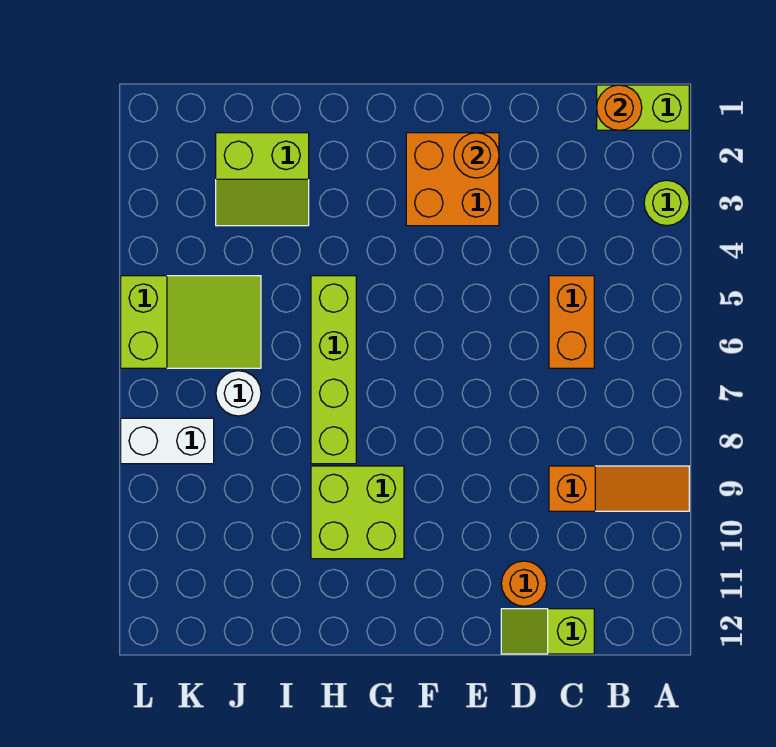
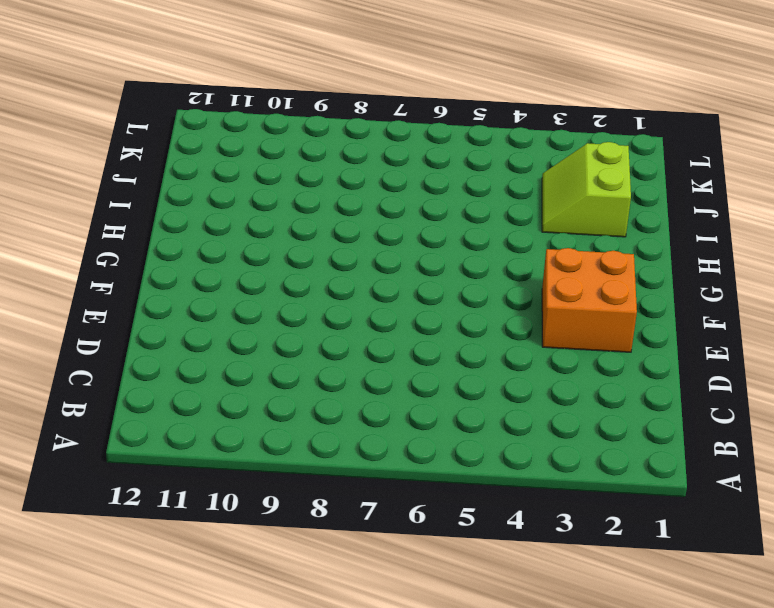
none -> lime 1x2 brick [597,85,689,130]
none -> lime 1x1 round brick [644,180,689,226]
none -> orange 1x3 slope [549,466,689,511]

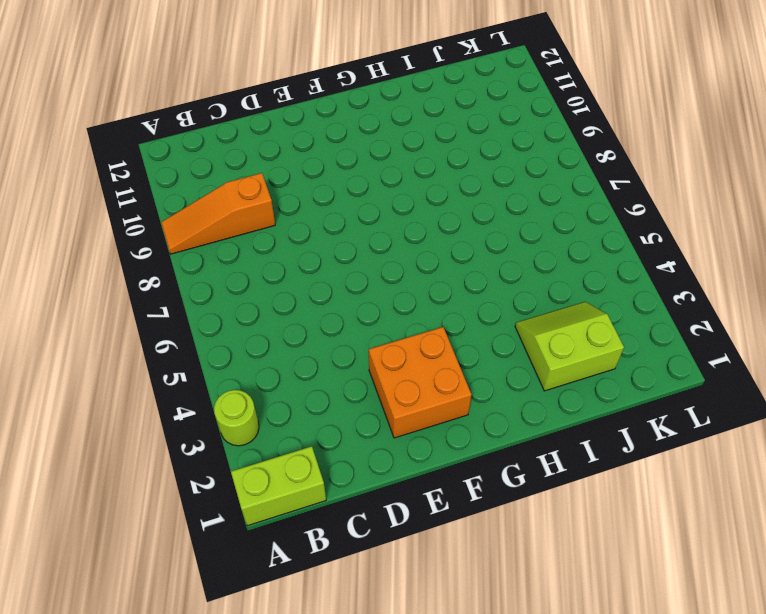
none -> orange 1x2 brick [549,276,594,368]
none -> lime 1x2 slope [501,609,594,654]
none -> orange 1x1 round brick [501,561,547,606]

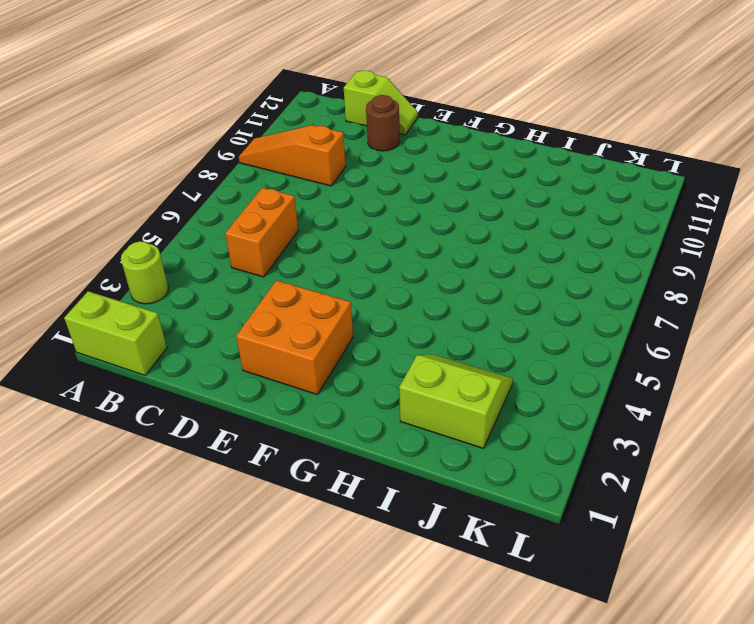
brown 1x1 round brick [366,95,400,151] -> orange 1x1 round brick [501,561,547,606]
none -> lime 2x2 brick [311,466,404,559]
none -> lime 1x4 brick [311,276,356,464]
none -> lime 2x3 slope [121,276,261,368]

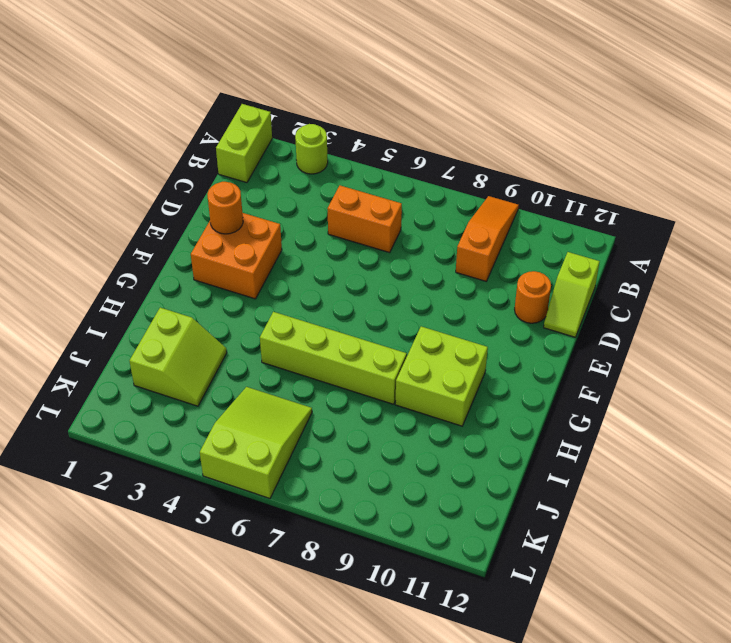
none -> white 1x1 round brick [216,371,261,416]
none -> white 1x2 brick [121,418,214,464]
none -> orange 1x1 round brick [597,85,642,130]

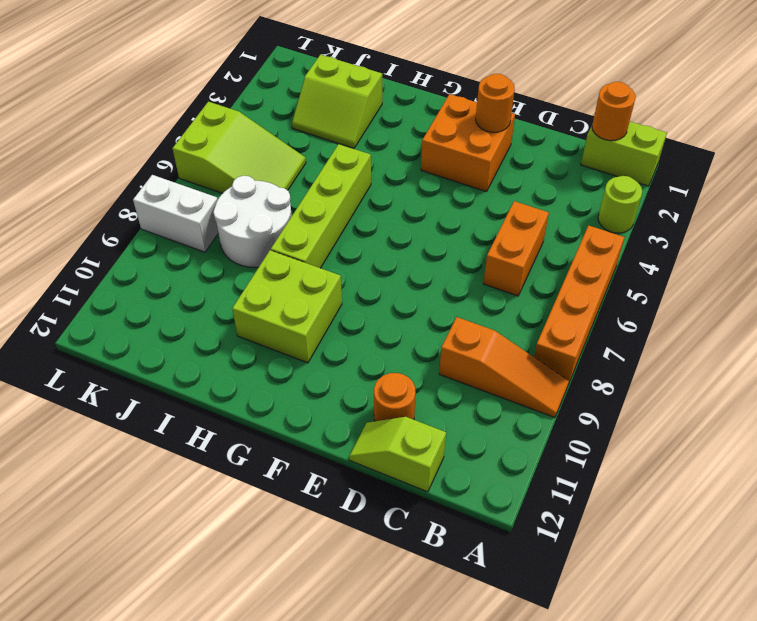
orange 1x4 brick [534,225,625,382] -> none
white 2x2 round brick [213,176,292,267] -> white 1x1 round brick [216,371,261,416]

